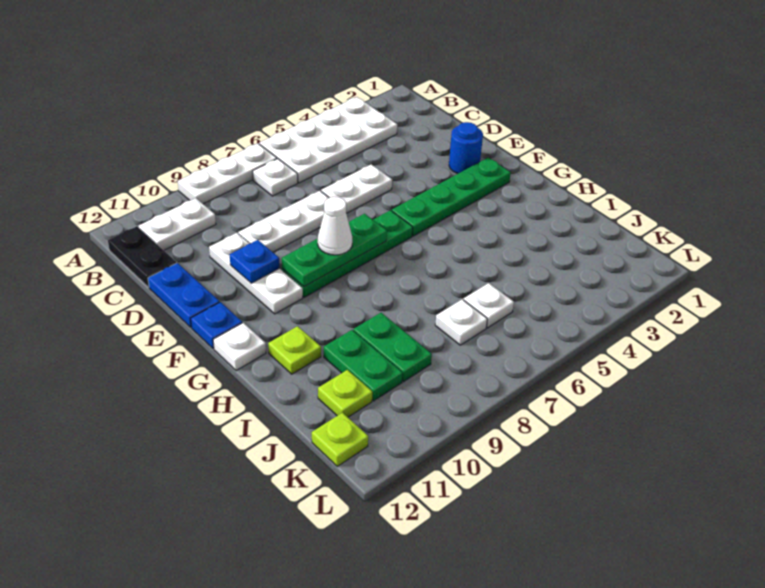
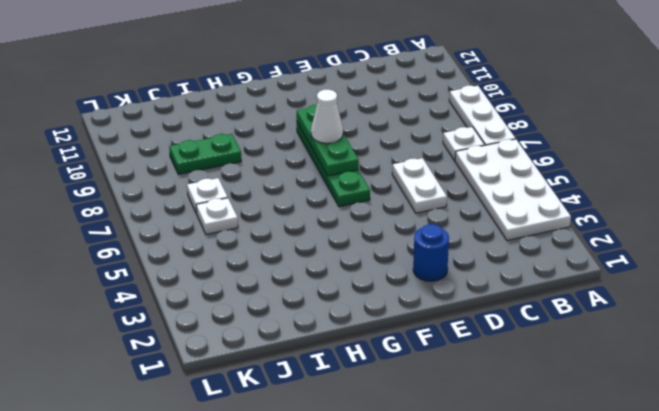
none -> white 1x2 plate [139,198,216,250]
none -> black 1x2 plate [108,226,176,287]
none -> white 1x3 plate [238,191,329,252]

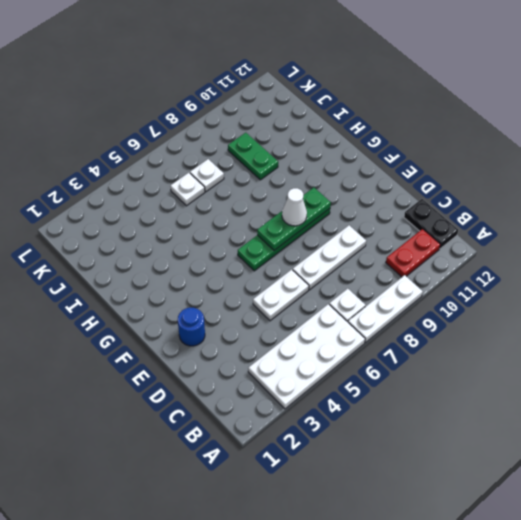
red 1x2 plate [386,229,440,277] -> white 1x2 plate [139,198,216,250]
none -> white 1x3 plate [209,233,303,314]
none -> blue 1x2 plate [148,263,220,327]
none -> green 1x4 plate [392,157,511,236]

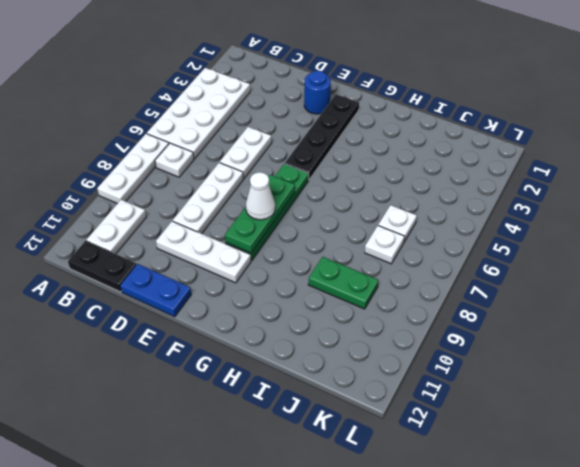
black 1x4 plate [285,94,359,180] -> green 1x4 plate [392,157,511,236]
none -> blue 1x1 plate [191,302,242,349]
none -> white 1x1 plate [213,323,266,371]
none -> lime 1x1 plate [268,326,321,374]

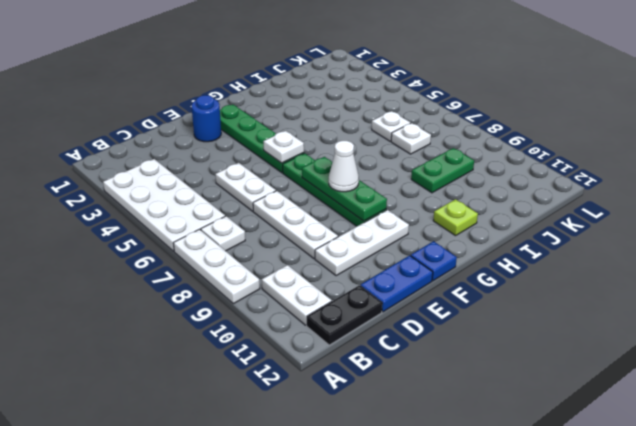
white 1x1 plate [263,131,304,163] -> white 1x1 plate moved to [213,323,266,371]
none -> green 1x2 plate [324,330,403,401]
none -> lime 1x1 plate [318,370,372,417]
none -> lime 1x1 plate [312,412,368,466]

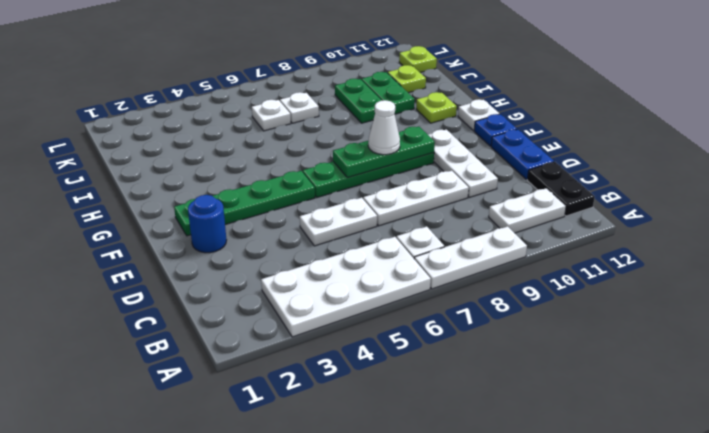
none -> blue 1x1 plate [230,240,280,283]

